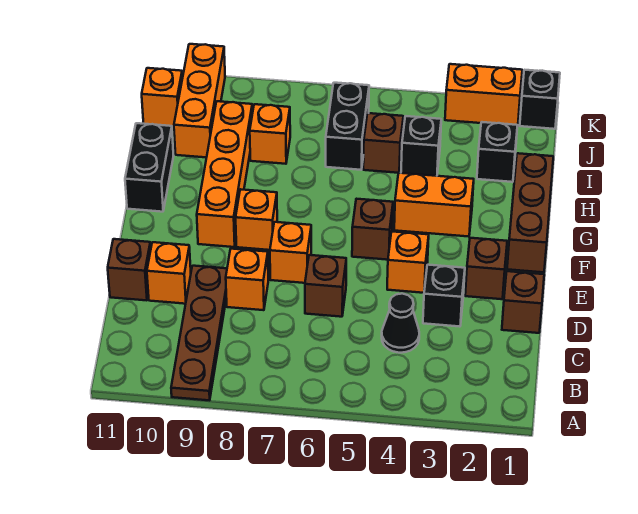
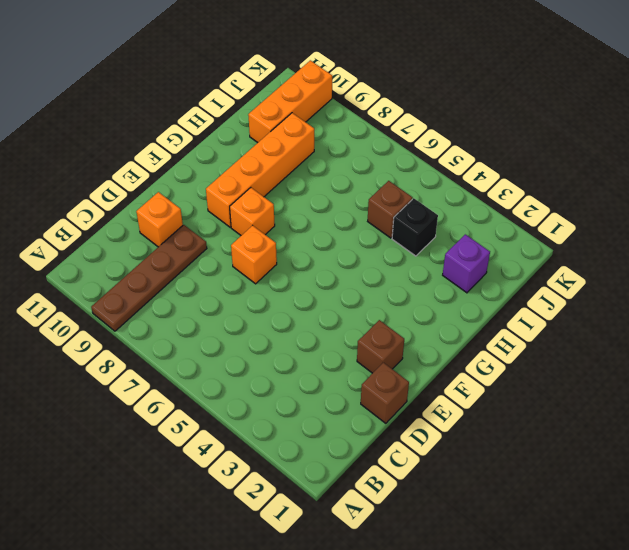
purple 1x1 brick [443,234,490,293] -> black 1x1 brick [477,122,517,182]
none -> black 1x1 cone [382,294,419,353]
none -> black 1x1 brick [423,265,465,327]
none -> brown 1x1 brick [305,255,346,317]

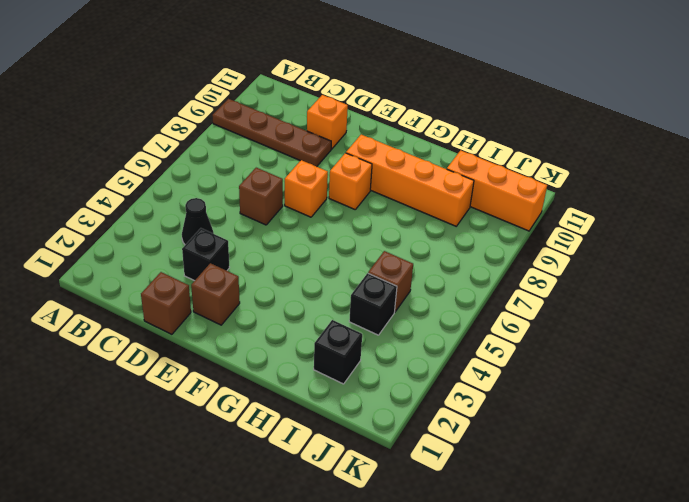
none -> orange 1x1 brick [226,249,268,310]
none -> brown 1x1 brick [108,239,151,300]
none -> orange 1x1 brick [387,232,429,293]

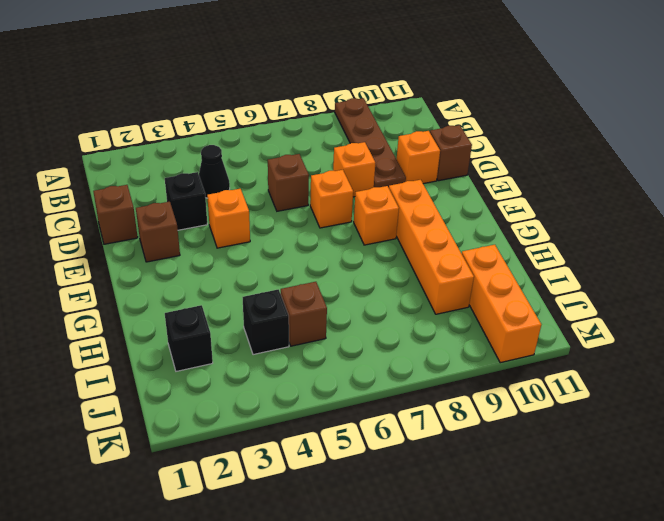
none -> brown 1x3 brick [507,153,553,272]
none -> brown 1x1 brick [352,199,393,260]
none -> orange 1x2 brick [394,173,474,237]

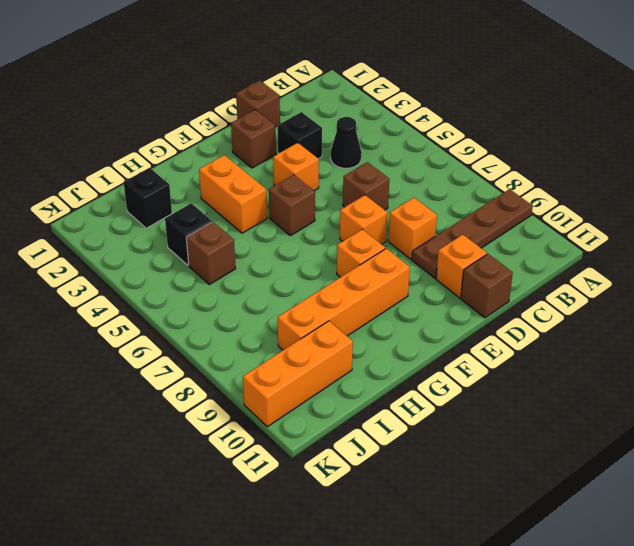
none -> brown 1x3 brick [507,153,553,272]
none -> black 1x2 brick [125,123,173,212]
none -> black 1x2 brick [326,83,369,170]

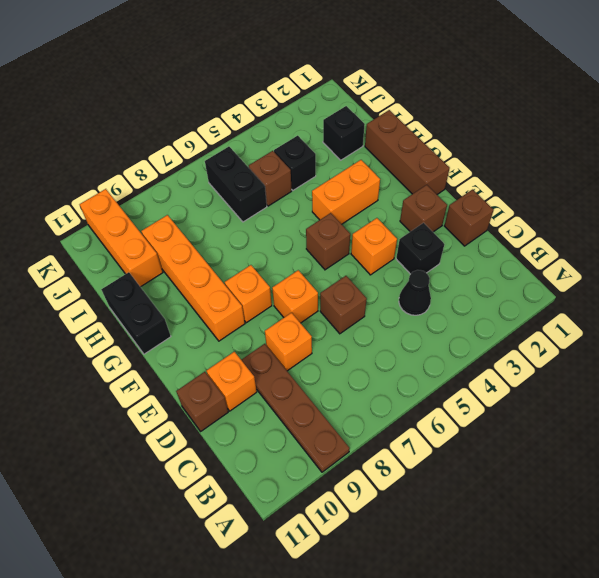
none -> orange 1x1 brick [250,104,290,164]
none -> orange 1x1 brick [142,68,183,127]
none -> black 1x1 brick [520,70,560,129]

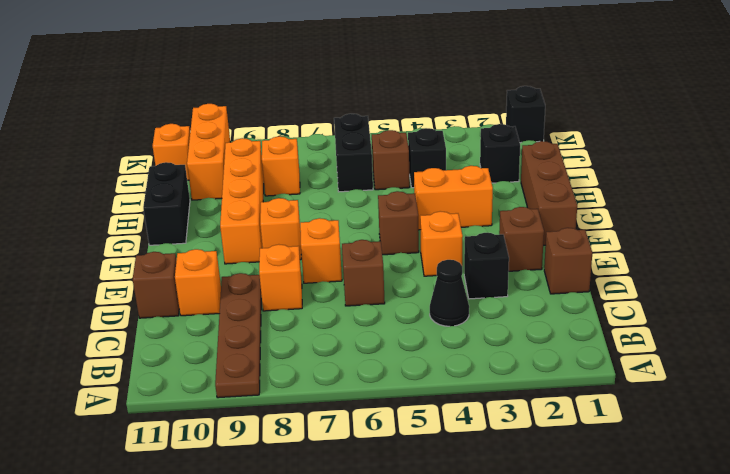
none -> orange 1x2 brick [445,64,522,126]

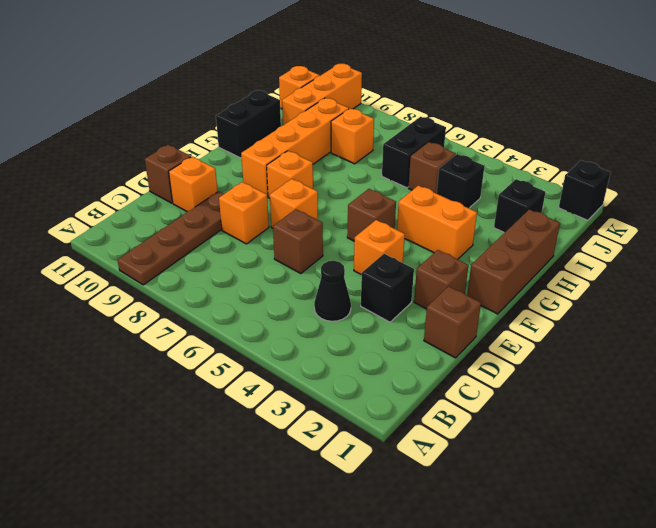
none -> orange 1x2 brick [445,64,522,126]

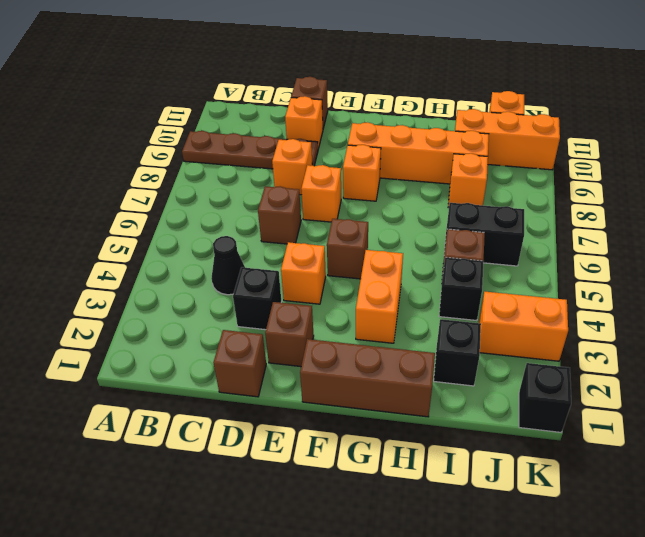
orange 1x2 brick [479,292,568,361] -> orange 1x2 brick turned to [445,64,522,126]
none -> black 1x2 brick [125,123,173,212]

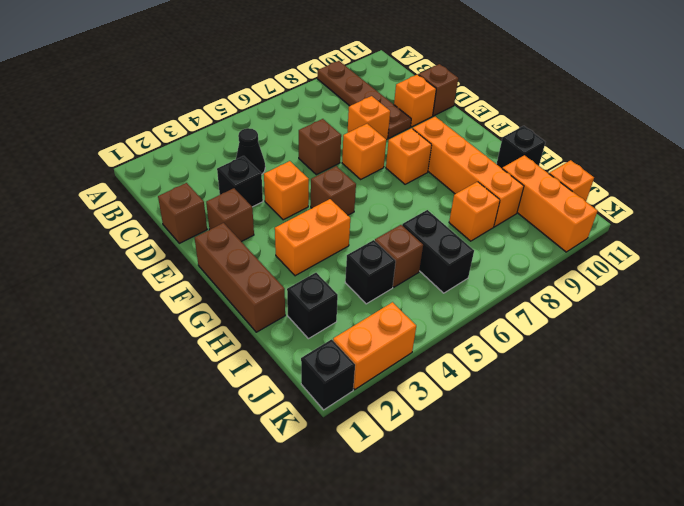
black 1x1 brick [497,126,545,168] -> black 1x2 brick [125,123,173,212]

